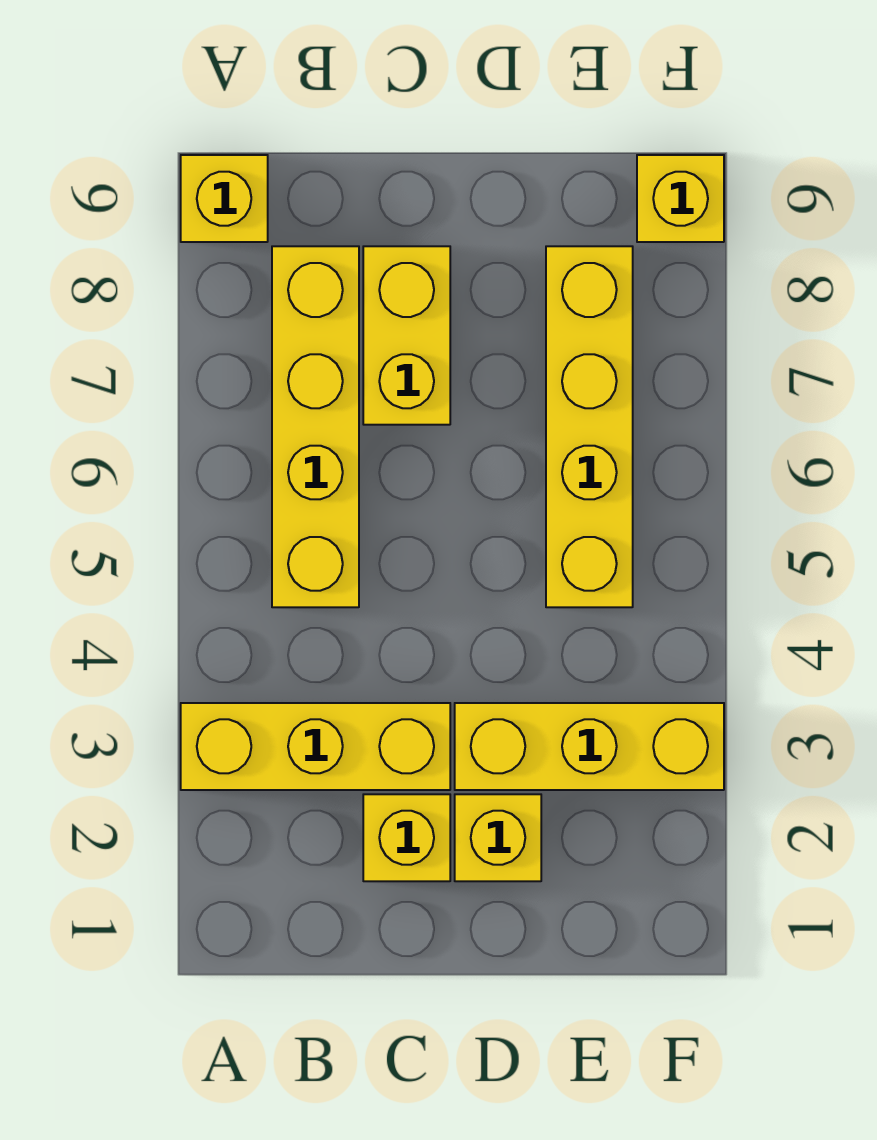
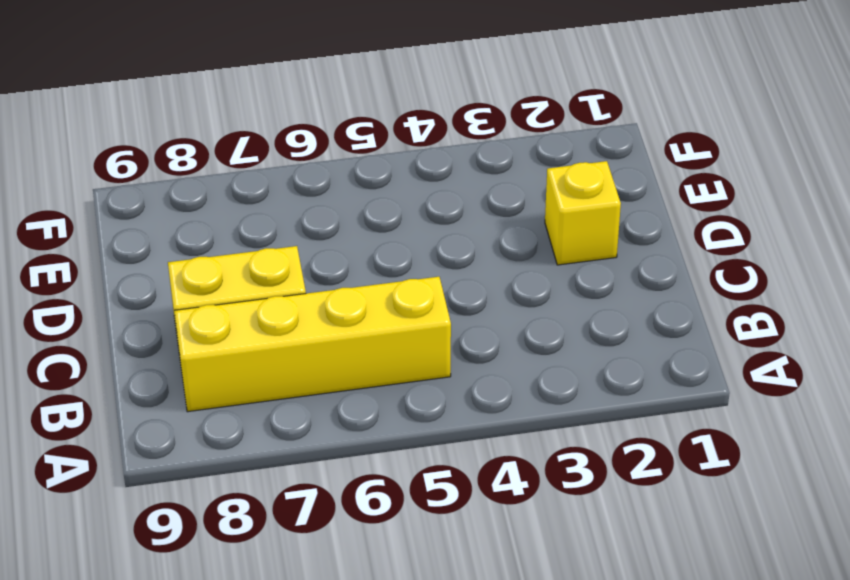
none -> yellow 1x3 brick [181,703,450,790]
none -> yellow 1x1 brick [181,155,268,242]

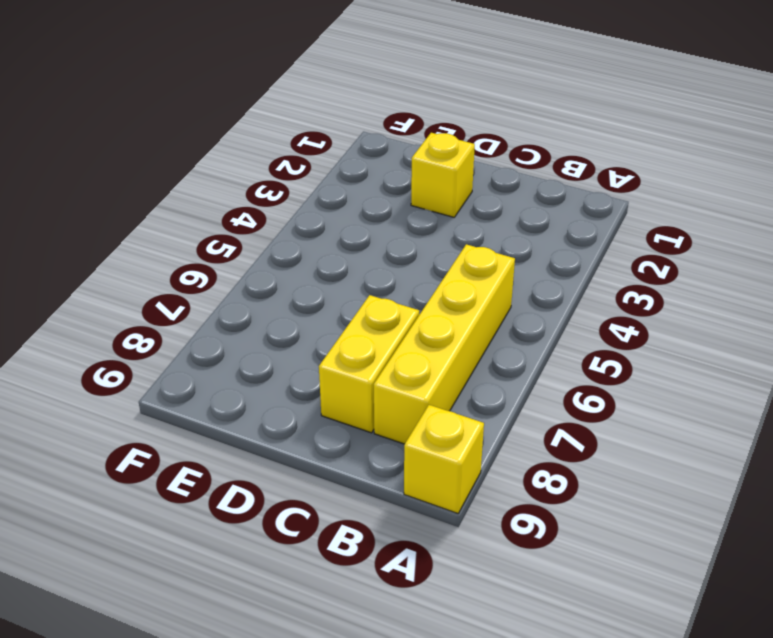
none -> yellow 1x3 brick [181,703,450,790]
none -> yellow 1x1 brick [363,794,450,881]

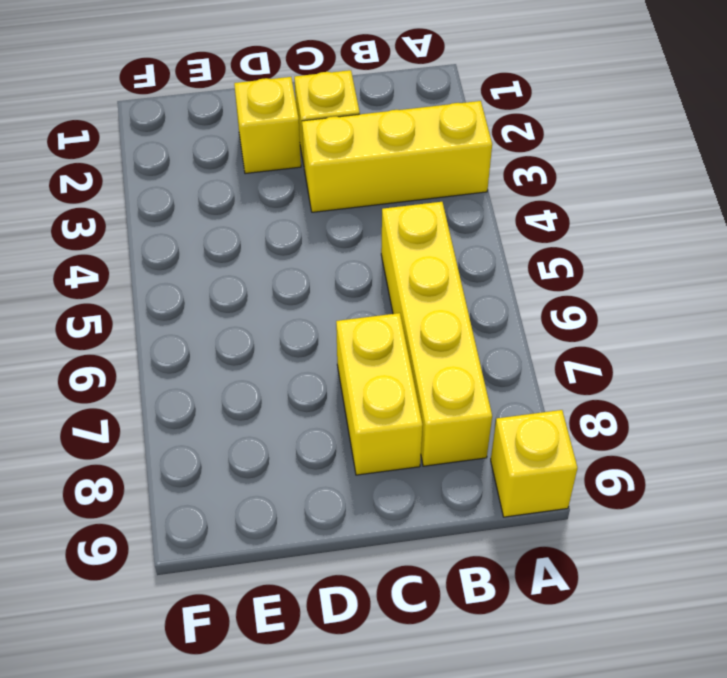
none -> yellow 1x3 brick [455,703,724,790]
none -> yellow 1x4 brick [546,246,633,607]

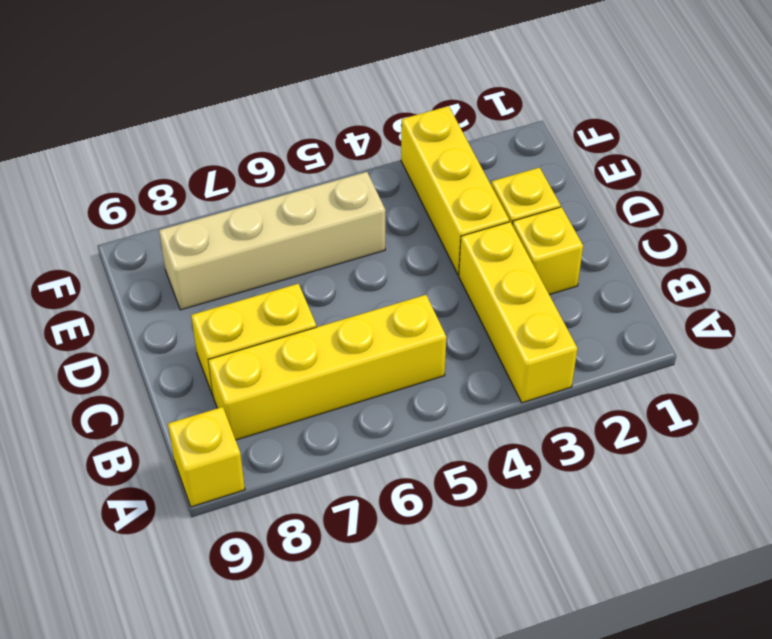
tan 1x4 brick [159,172,385,310] -> yellow 1x4 brick [546,246,633,607]
none -> yellow 1x1 brick [637,155,724,242]

